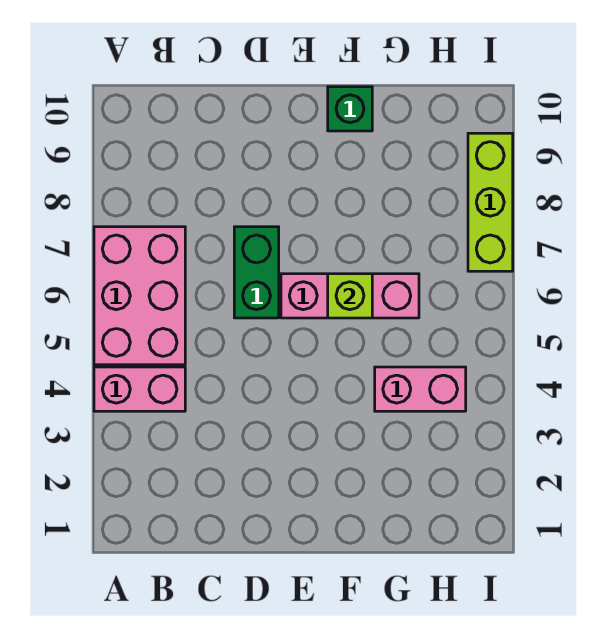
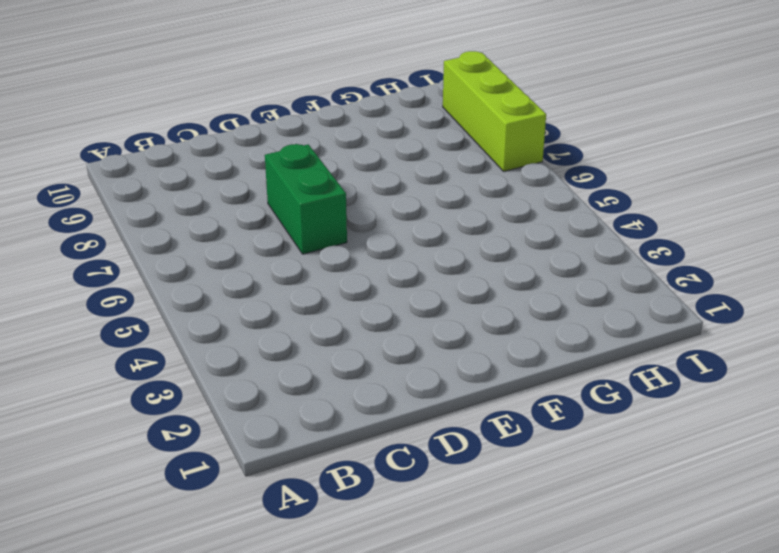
none -> pink 1x2 brick [94,367,185,411]
none -> pink 2x3 brick [94,227,185,365]

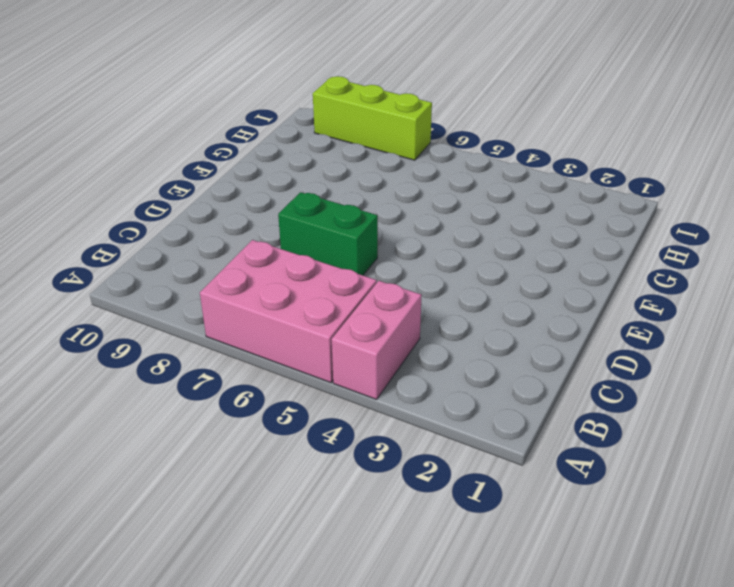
none -> pink 1x3 brick [281,274,419,318]
none -> green 1x1 brick [328,87,372,131]

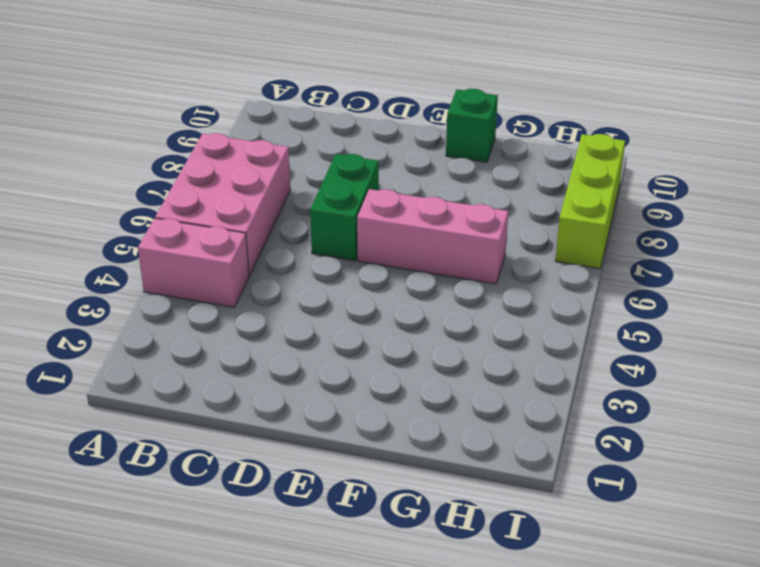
none -> pink 1x2 brick [375,367,466,411]
none -> lime 1x1 brick [328,274,372,318]

